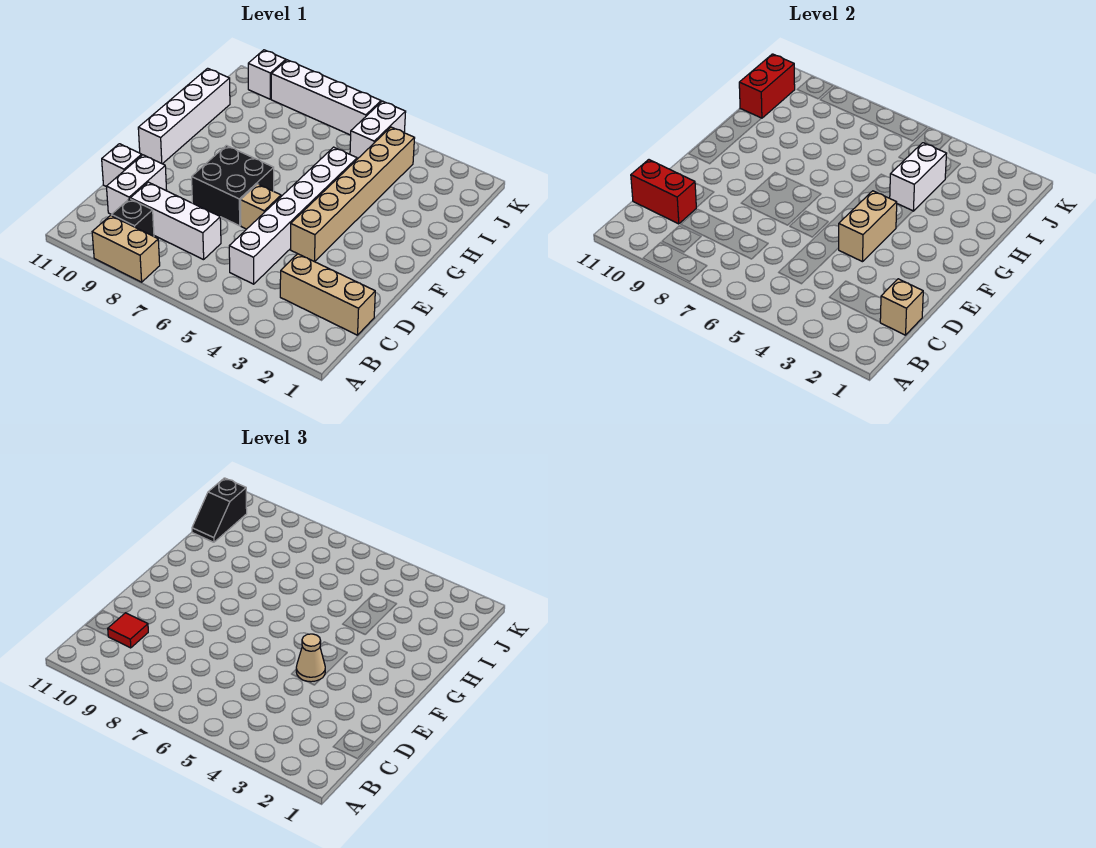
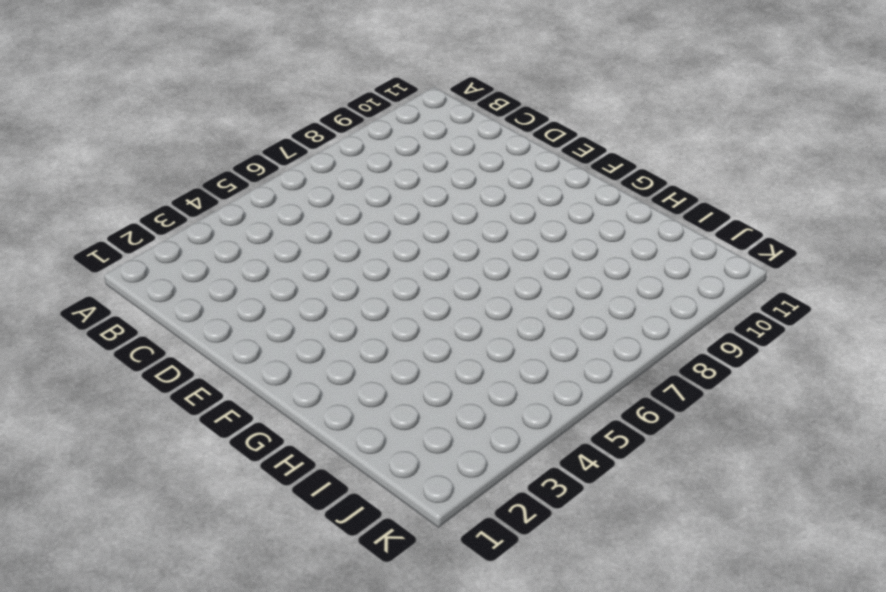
none -> tan 1x2 brick [92,215,160,282]
none -> black 1x1 brick [111,199,154,236]
none -> tan 1x3 brick [280,254,375,335]

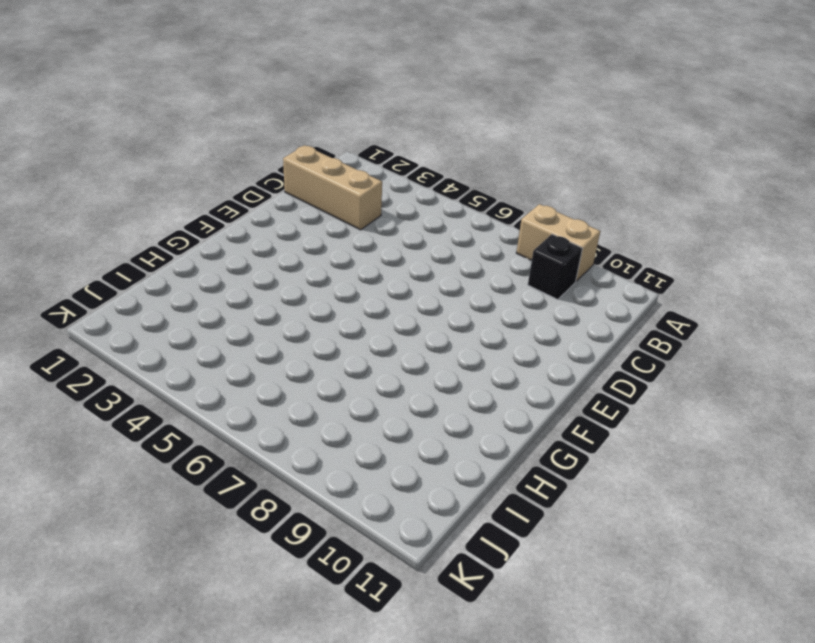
none -> white 1x6 brick [229,147,357,284]
none -> white 1x3 brick [130,182,221,260]
none -> white 1x2 brick [106,155,167,214]

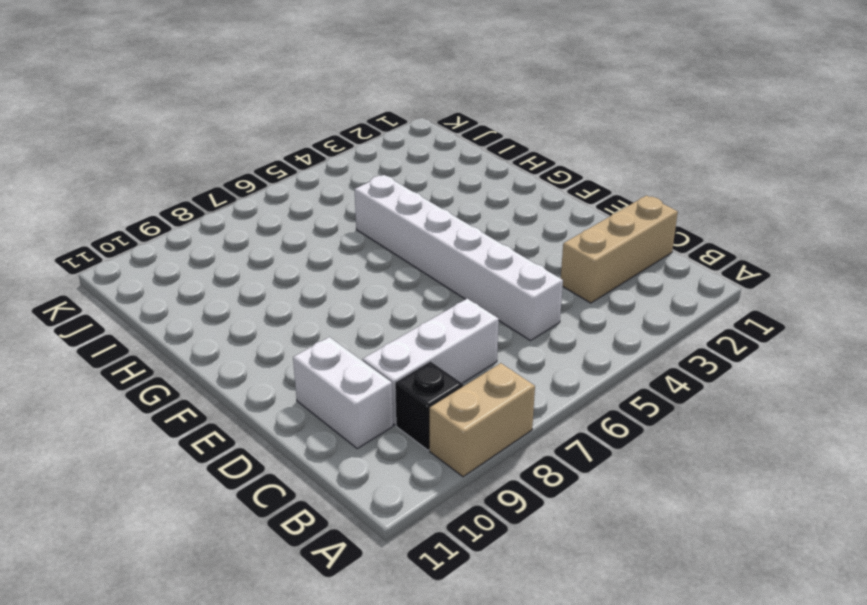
none -> white 1x1 brick [102,144,142,186]
none -> tan 1x6 brick [291,127,415,262]
none -> tan 1x1 brick [241,184,281,229]

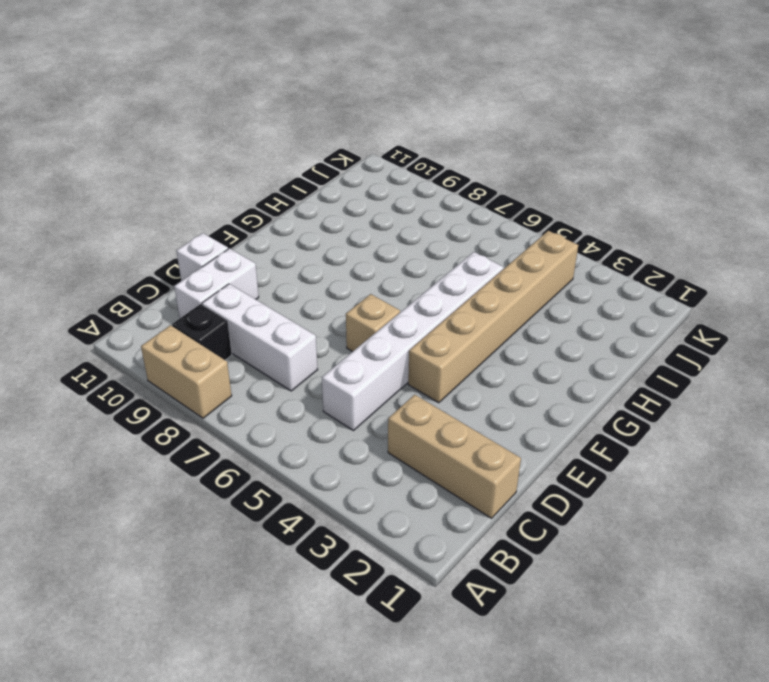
none -> black 2x2 brick [192,145,274,226]
none -> white 1x4 brick [138,68,230,164]
none -> white 1x2 brick [350,101,406,159]

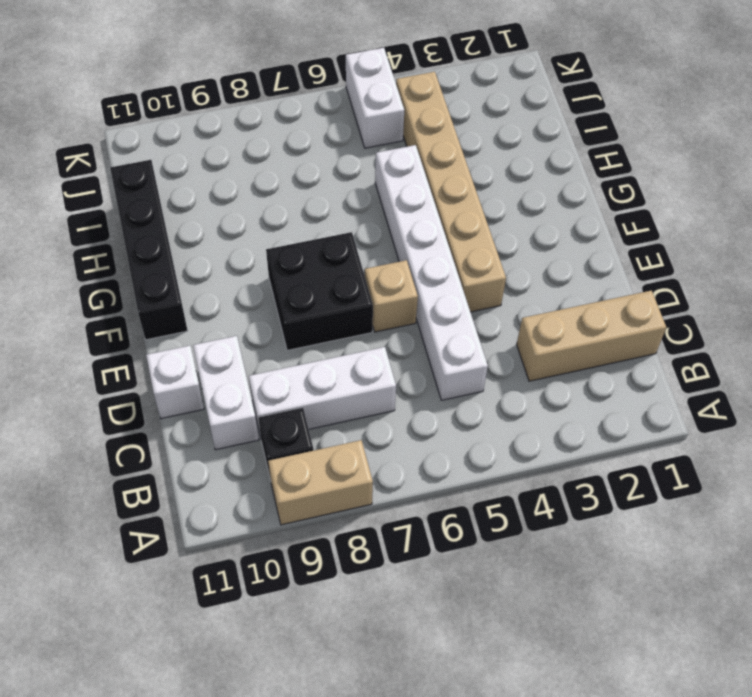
black 1x4 brick [110,160,188,340] -> white 1x4 brick [138,68,230,164]
none -> white 1x4 brick [271,60,381,135]
none -> white 1x1 brick [248,50,286,99]
none -> tan 1x1 brick [880,279,923,335]

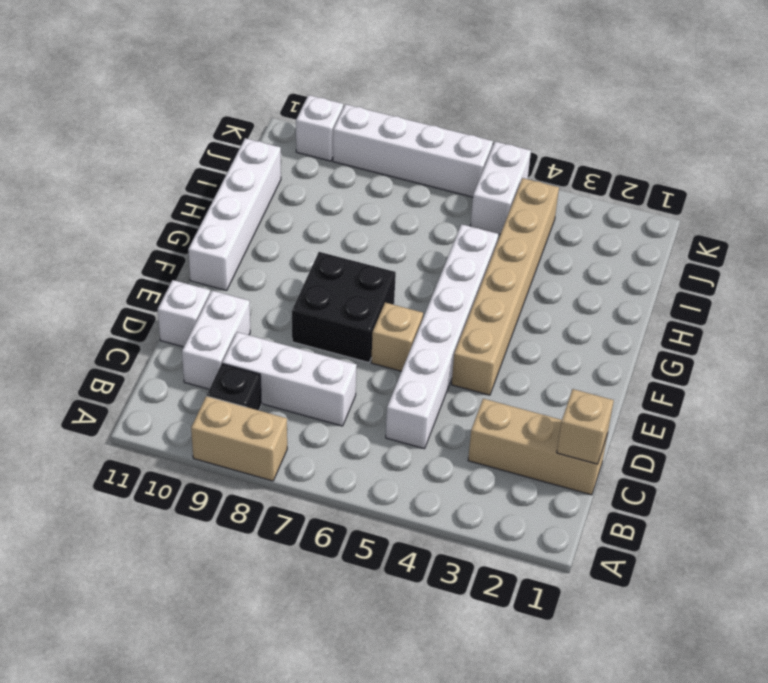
none -> red 1x2 brick [631,160,696,224]
none -> tan 1x2 brick [839,191,897,262]
none -> white 1x2 brick [890,143,947,211]

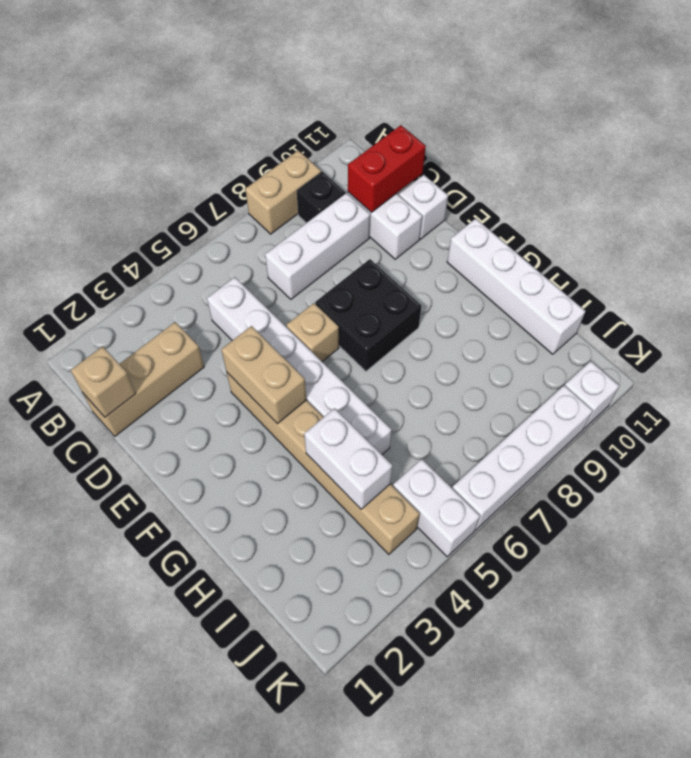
none -> red 1x2 brick [739,54,795,118]
none -> red 1x1 tile [108,613,148,648]
none -> tan 1x1 cone [296,634,325,682]

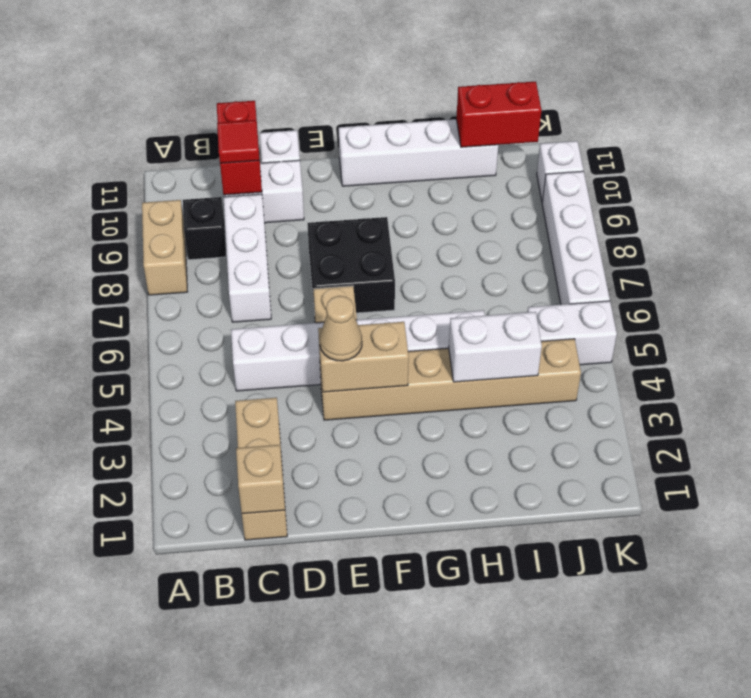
none -> black 1x2 slope [192,478,247,542]

